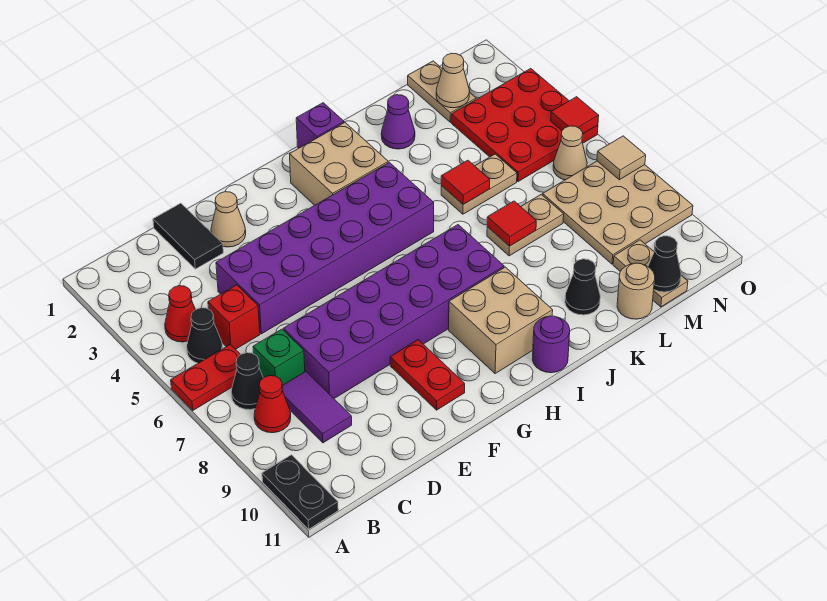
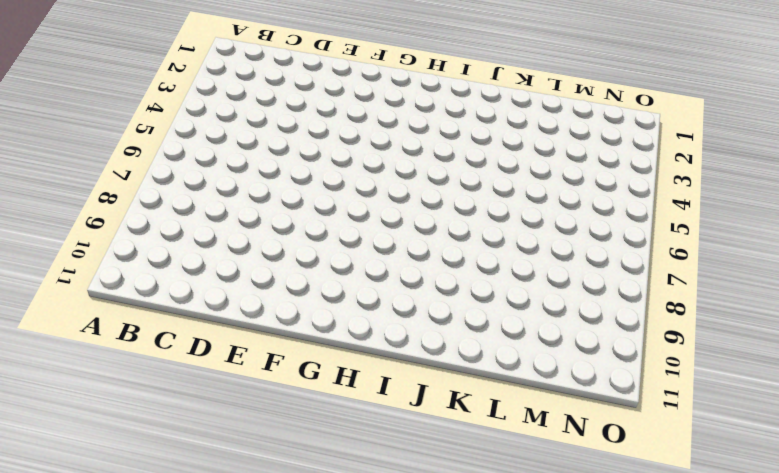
none -> red 1x2 plate [171,345,241,410]
none -> black 1x2 plate [262,455,338,529]
none -> red 1x1 cone [165,286,195,342]
none -> black 1x1 cone [187,308,223,363]

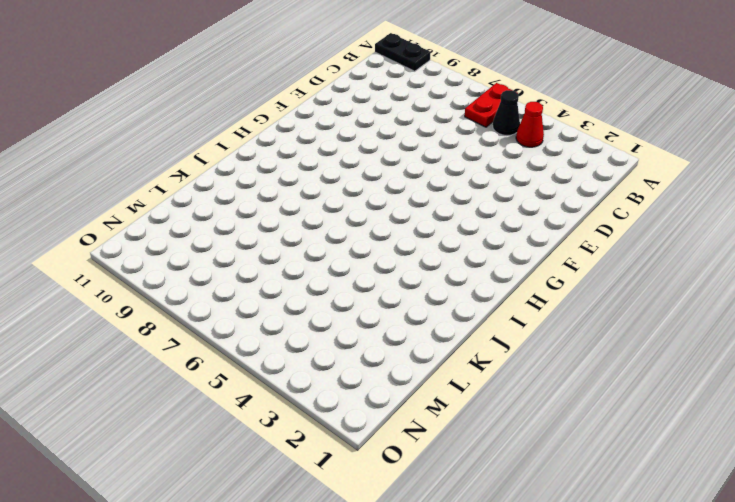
none -> black 1x1 cone [231,353,263,410]
none -> red 1x1 cone [254,376,291,433]
none -> red 1x1 brick [208,285,260,349]
none -> green 1x1 brick [253,329,305,385]

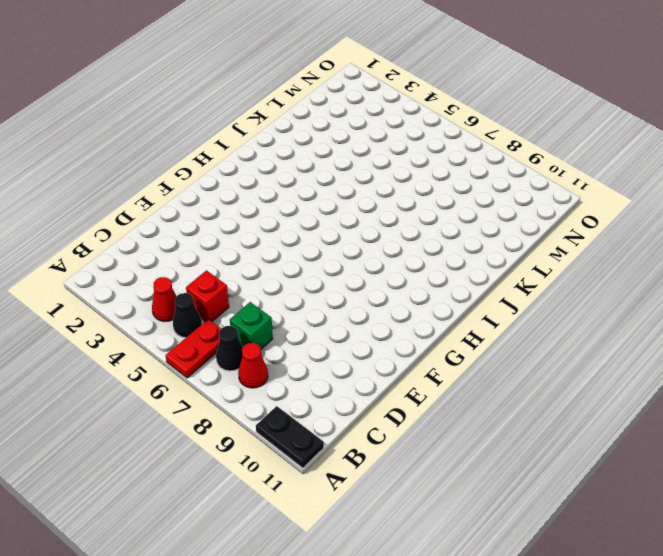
none -> purple 1x2 tile [282,371,352,443]
none -> black 1x2 tile [153,203,223,269]
none -> purple 2x6 brick [216,162,434,334]
none -> purple 2x6 brick [284,225,504,398]

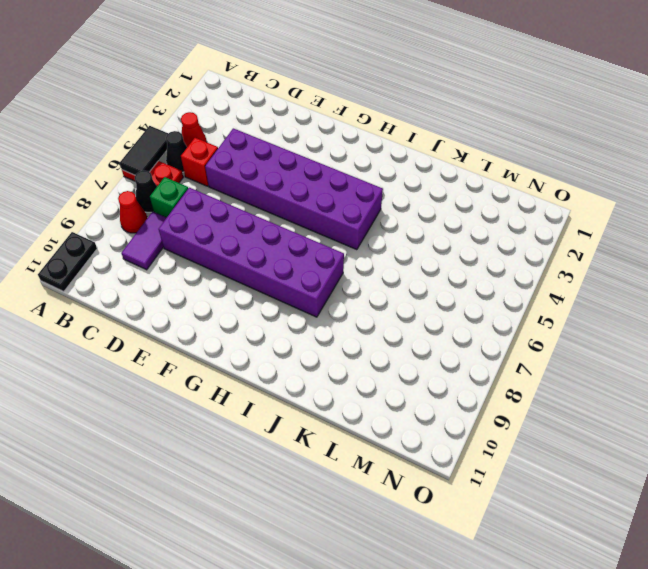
black 1x2 tile [120,126,169,175] -> black 1x2 tile moved to [153,203,223,269]
none -> tan 1x1 cone [211,192,246,247]
none -> red 1x2 plate [390,340,465,410]
none -> tan 2x2 brick [290,123,388,205]
none -> tan 2x2 brick [449,267,553,374]

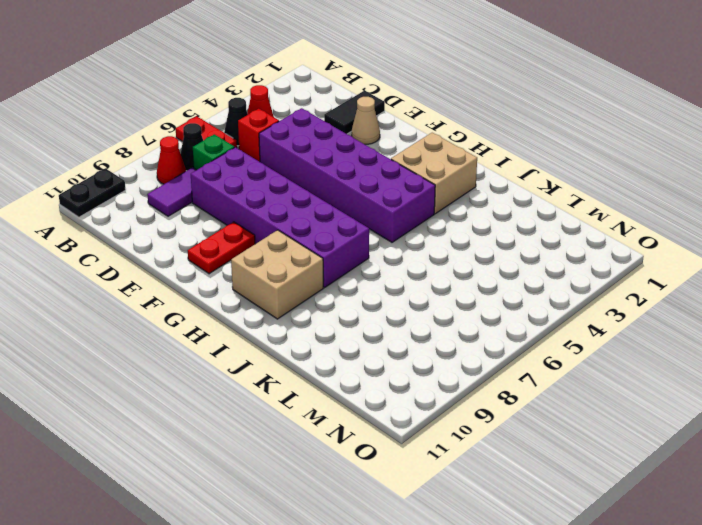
none -> purple 1x1 brick [296,103,344,148]
none -> purple 1x1 round brick [532,316,570,373]
none -> purple 1x1 cone [381,95,415,149]
none -> tan 1x2 plate [441,154,517,214]

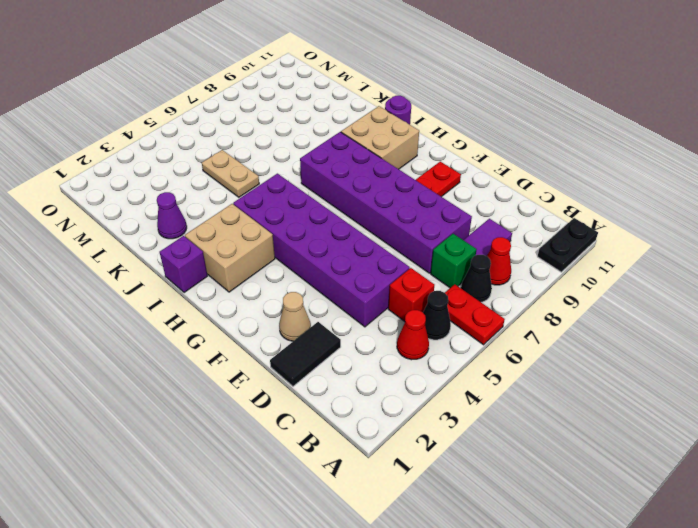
none -> tan 1x2 plate [487,194,564,256]
none -> black 1x1 cone [565,259,600,315]
none -> tan 1x1 round brick [617,263,655,319]
none -> tan 1x2 plate [408,61,476,122]

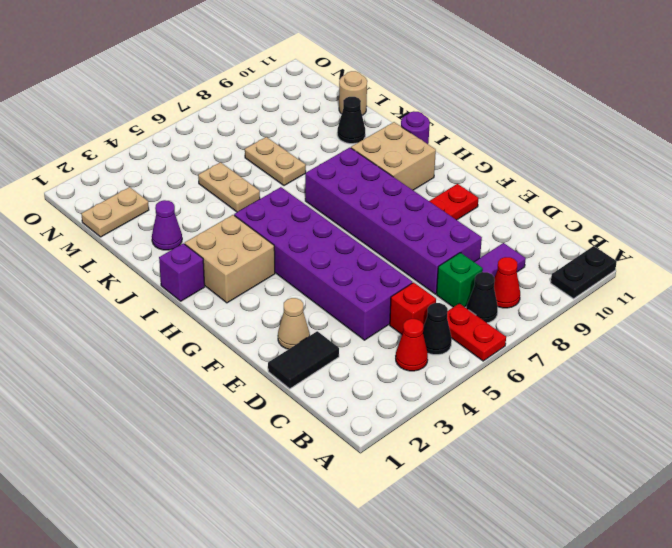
none -> red 3x3 plate [451,68,598,182]
none -> tan 3x3 plate [543,161,693,264]
none -> tan 1x2 plate [613,240,688,307]
none -> tan 1x1 cone [553,126,587,180]

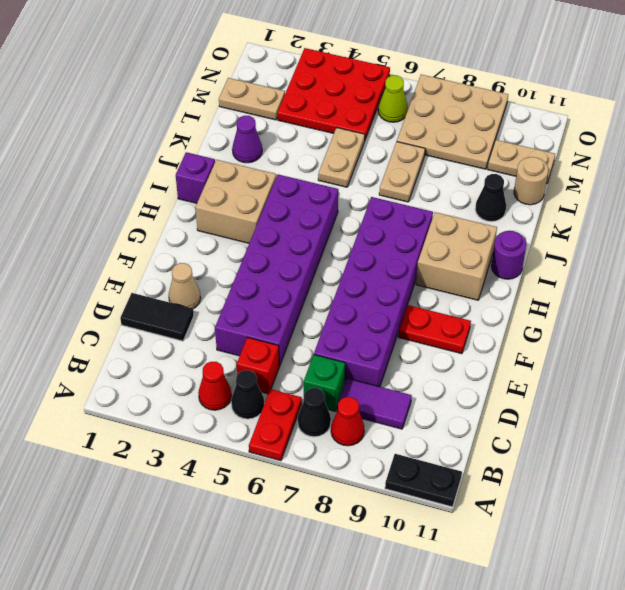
lime 1x1 cone [378,75,408,122] -> tan 1x1 cone [553,126,587,180]
none -> red 1x1 tile [441,160,490,205]
none -> red 1x1 tile [487,201,536,246]
none -> tan 1x1 cone [436,53,470,108]
none -> black 1x1 cone [648,236,681,292]

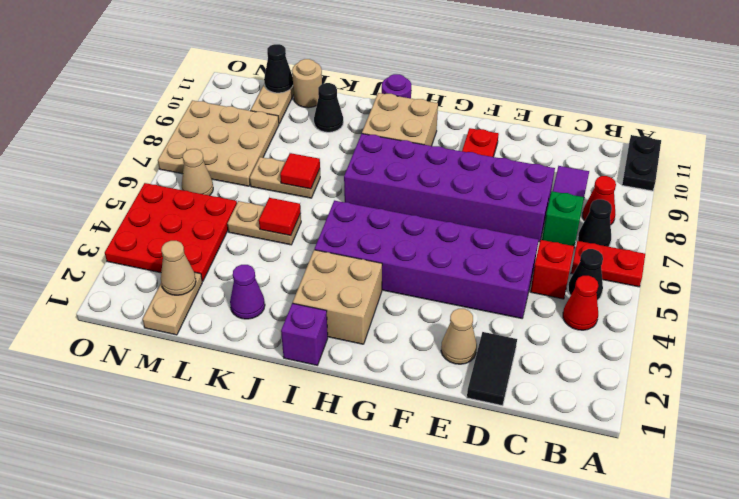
none -> red 1x1 tile [551,97,599,134]
none -> tan 1x1 tile [597,136,646,180]

